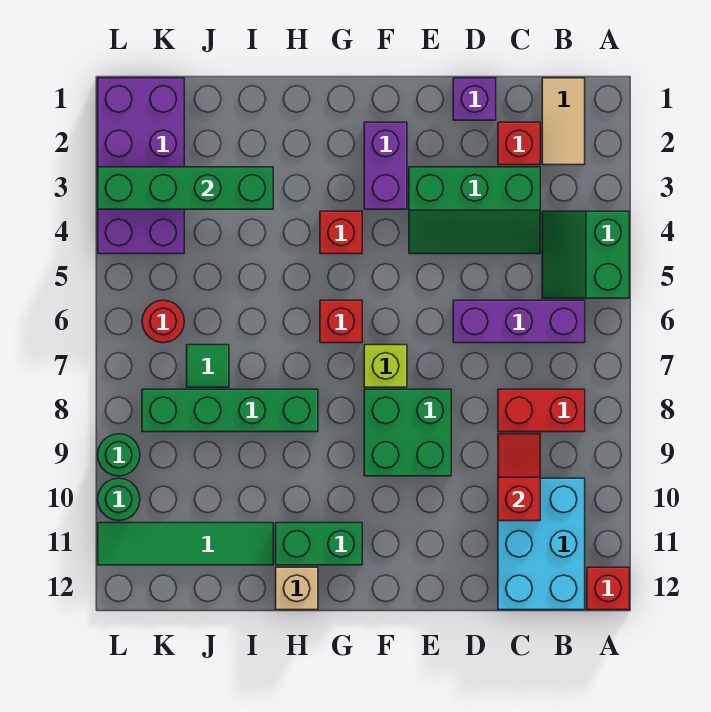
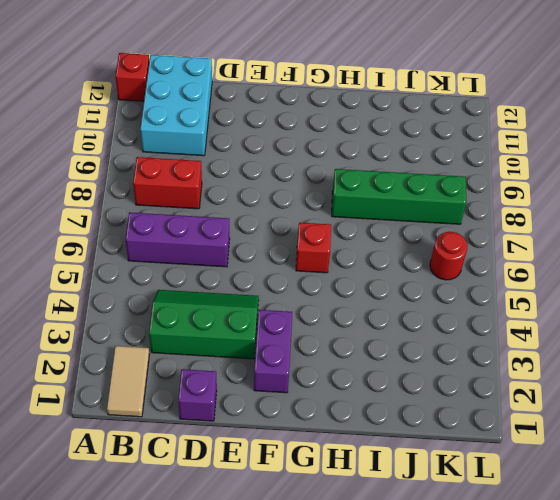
none -> green 2x2 slope [542,211,629,298]
none -> red 1x1 brick [498,122,540,165]
none -> green 2x2 brick [364,389,451,476]

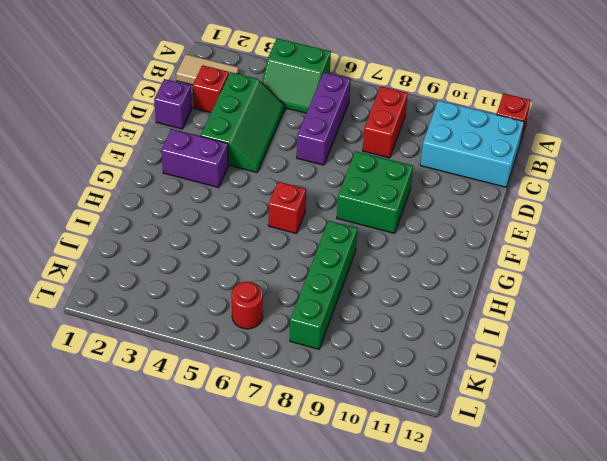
none -> lime 1x1 brick [364,345,407,387]
none -> red 1x1 brick [320,211,362,254]
none -> green 1x2 brick [276,523,362,565]

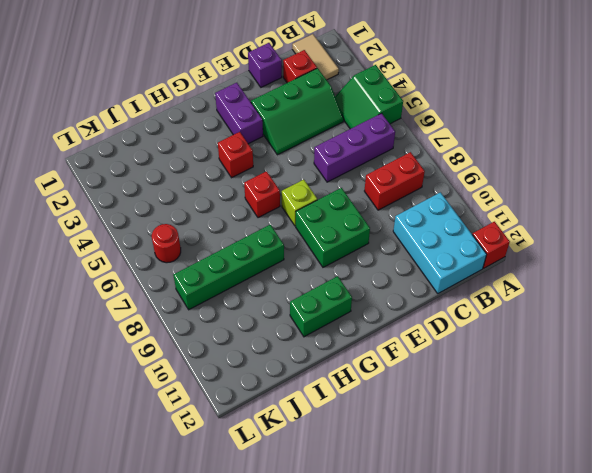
none -> tan 1x1 brick [276,567,318,610]
none -> green 1x4 tile [98,523,273,565]
none -> green 1x1 tile [187,345,229,387]

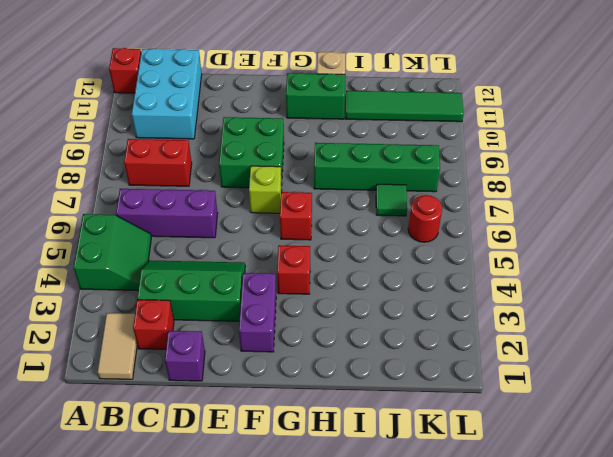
none -> purple 2x4 brick [98,78,184,254]
none -> green 1x1 round brick [98,434,140,476]
none -> green 1x1 round brick [98,478,140,521]

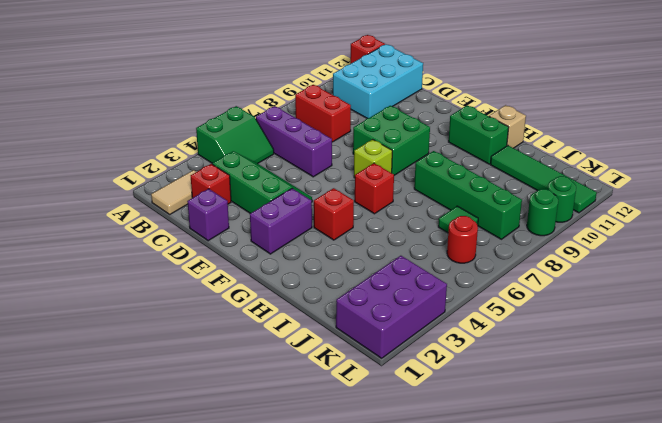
purple 2x3 brick [336,256,447,358] -> purple 2x4 brick [98,78,184,254]
none -> red 1x2 slope [498,434,540,521]
none -> green 1x4 brick [98,167,273,209]

